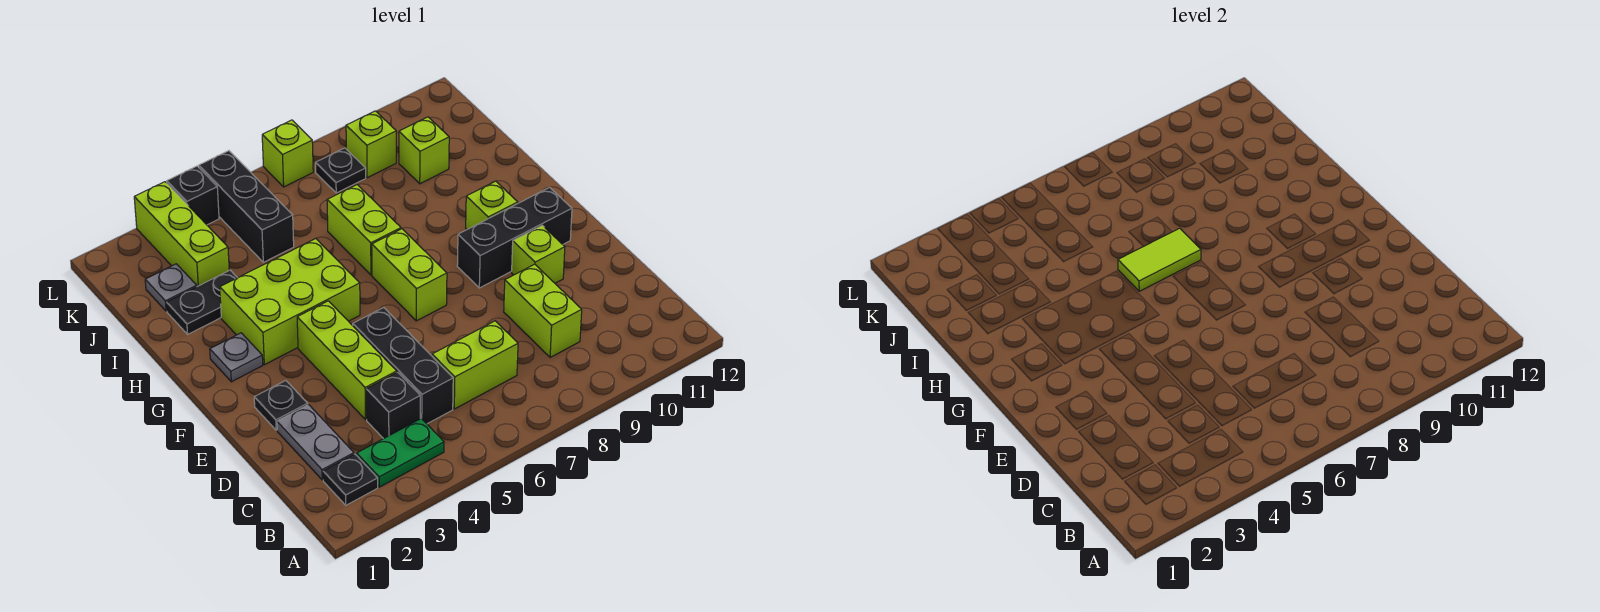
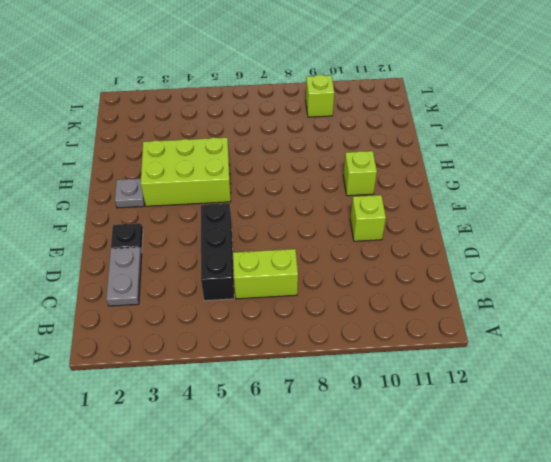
none -> black 1x1 plate [323,454,378,505]
none -> green 1x2 plate [357,418,444,487]
none -> black 1x1 brick [366,372,420,439]

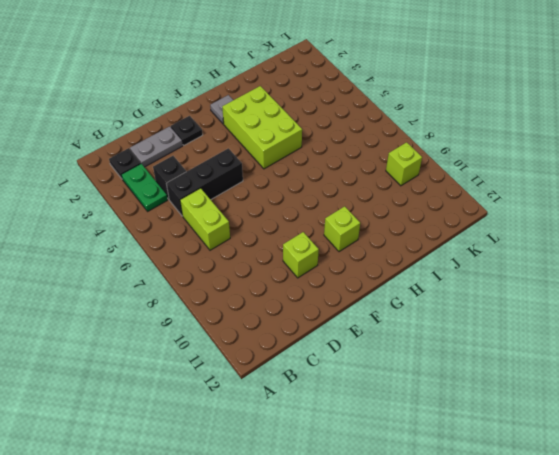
none -> lime 1x2 brick [504,264,582,358]
none -> lime 1x3 brick [297,301,397,419]
none -> lime 1x2 brick [372,229,447,321]

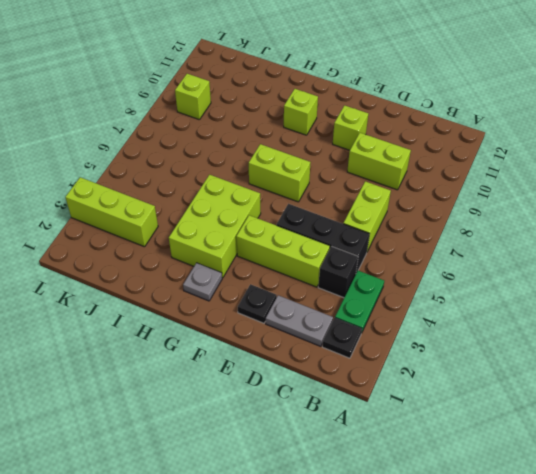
none -> black 1x3 brick [457,187,572,288]
none -> lime 1x2 brick [327,185,401,275]
none -> black 1x2 plate [166,270,237,334]

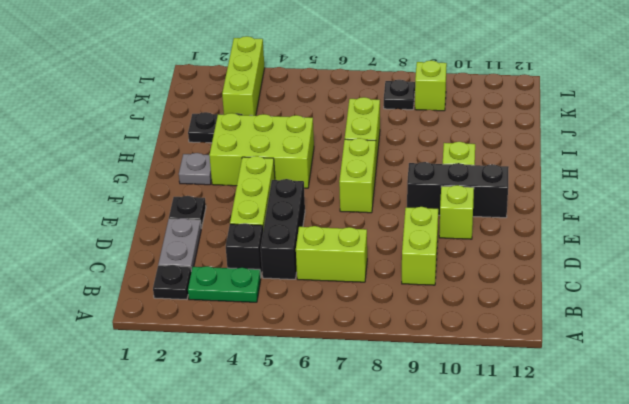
none -> grey 1x1 plate [145,264,197,311]
none -> black 1x3 brick [199,151,294,262]
none -> lime 1x1 brick [399,117,449,184]

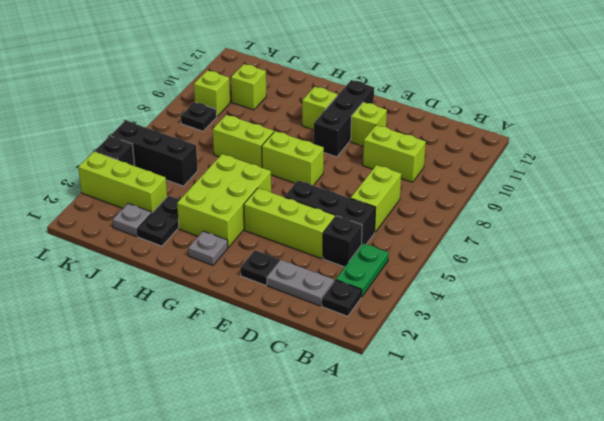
none -> lime 1x1 brick [262,120,313,187]
none -> lime 1x2 tile [1118,228,1201,291]

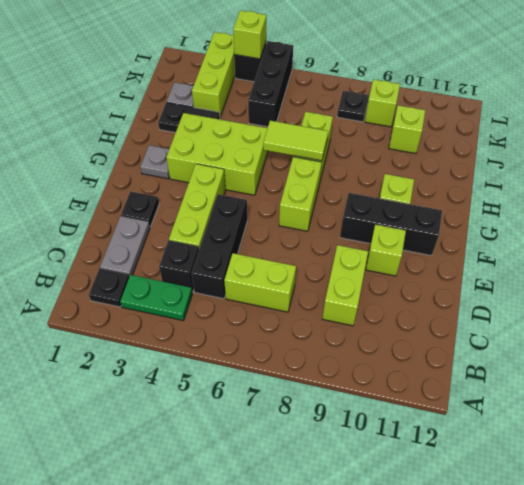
lime 1x1 brick [233,11,266,59] -> lime 1x1 brick moved to [262,120,313,187]

